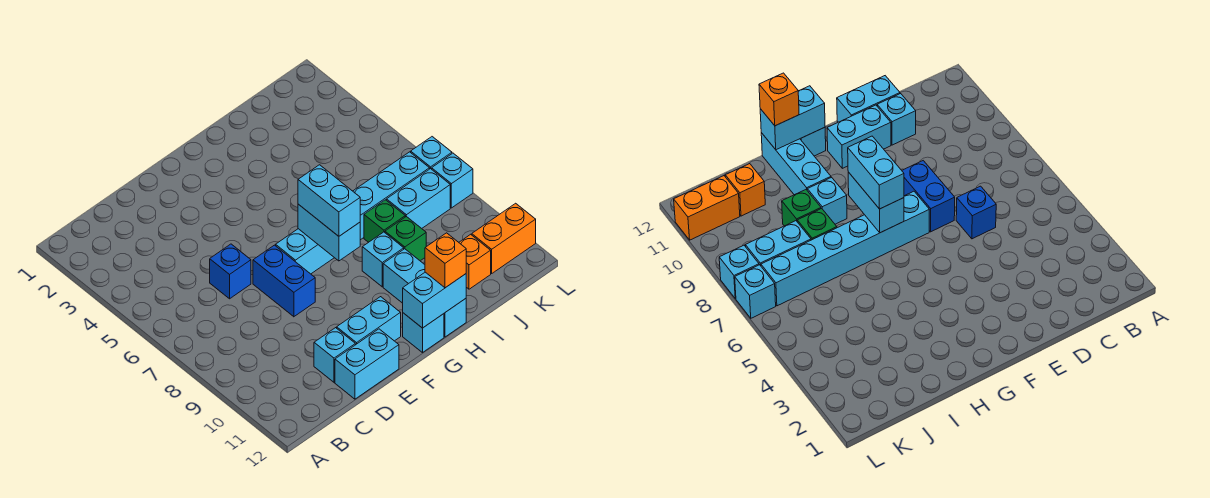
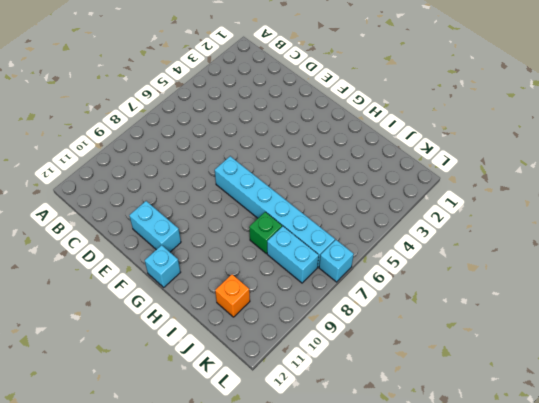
none -> blue 1x1 brick [210,244,251,299]
none -> cyan 1x1 brick [314,328,355,382]
none -> cyan 1x2 brick [335,329,399,399]

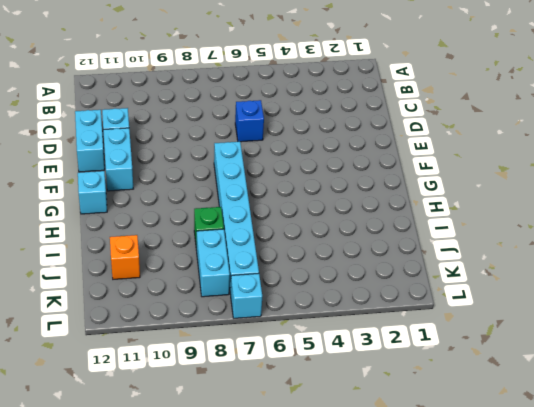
none -> blue 1x2 brick [253,245,315,317]
none -> cyan 1x1 brick [362,232,404,287]
none -> cyan 1x3 brick [383,249,466,337]

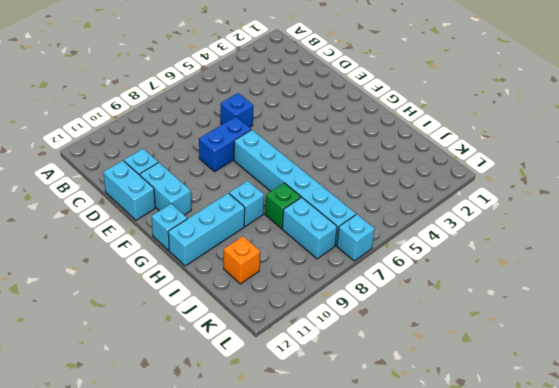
none -> green 1x1 brick [385,216,426,261]
none -> orange 1x2 brick [472,203,536,274]
none -> cyan 1x1 brick [432,153,473,208]

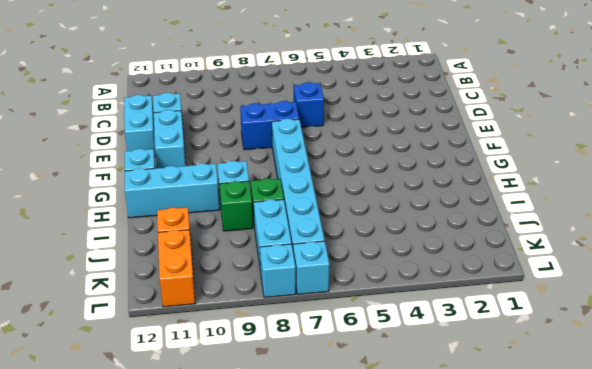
none -> cyan 1x2 brick [298,204,360,261]
none -> cyan 1x2 brick [403,272,466,328]
none -> cyan 1x2 brick [298,165,360,236]

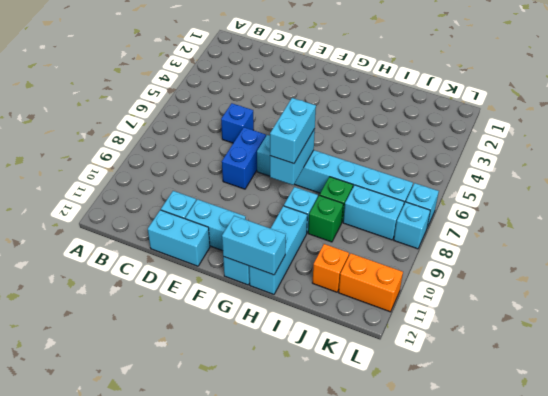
none -> orange 1x1 brick [425,233,466,288]

